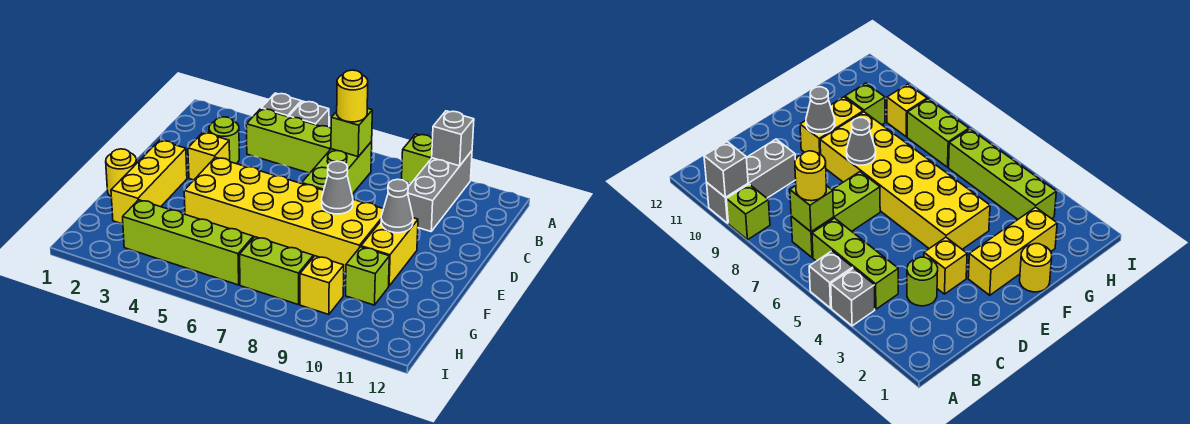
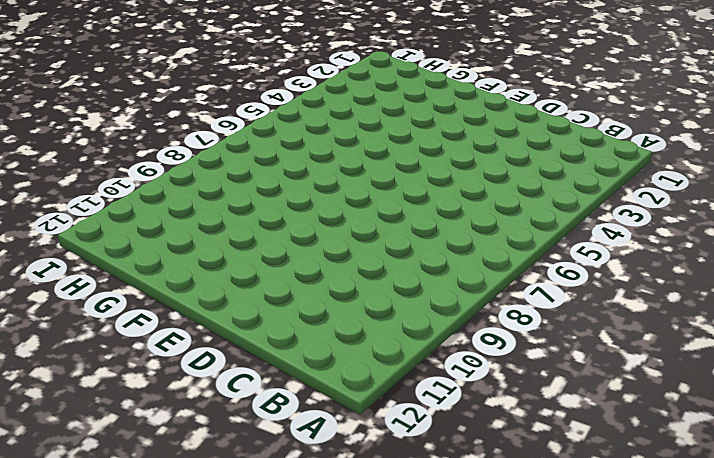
none -> grey 1x1 brick [261,93,301,117]
none -> grey 1x1 brick [289,101,329,127]
none -> lime 1x1 brick [402,134,432,183]

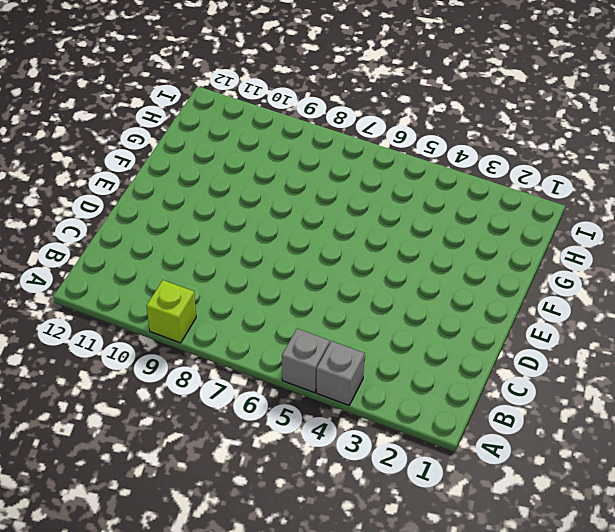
none -> grey 1x3 brick [408,151,472,231]
none -> lime 1x3 brick [246,109,331,173]
none -> lime 1x3 brick [302,142,372,194]

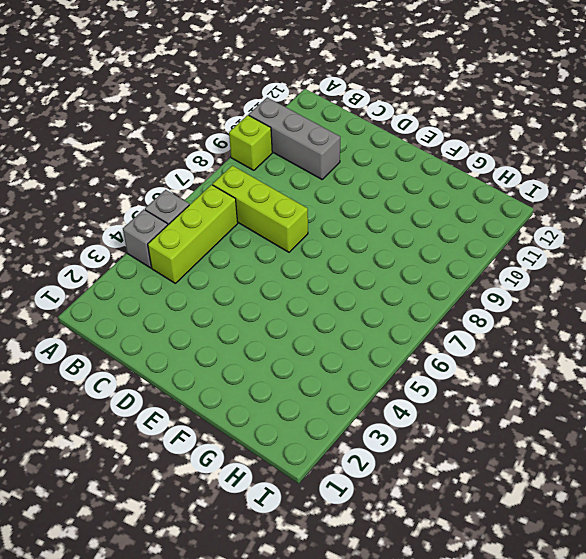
none -> lime 1x1 round brick [209,117,239,163]
none -> yellow 1x1 brick [188,133,230,180]
none -> yellow 1x3 brick [111,140,187,224]

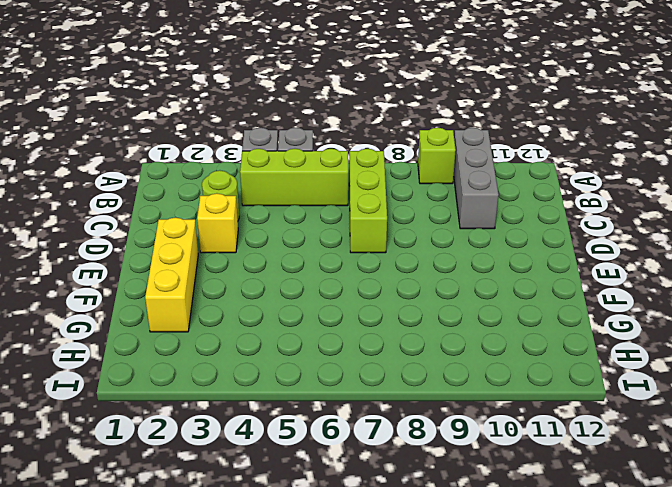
none -> yellow 2x6 brick [184,157,383,272]
none -> yellow 1x2 brick [361,218,418,286]
none -> yellow 1x1 round brick [106,149,137,197]

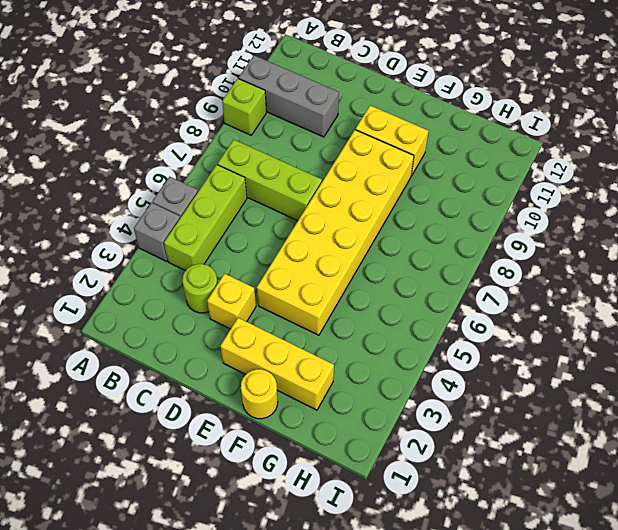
none -> lime 1x1 brick [346,247,389,305]
none -> lime 1x4 brick [123,200,253,285]
none -> lime 1x2 brick [240,237,313,305]

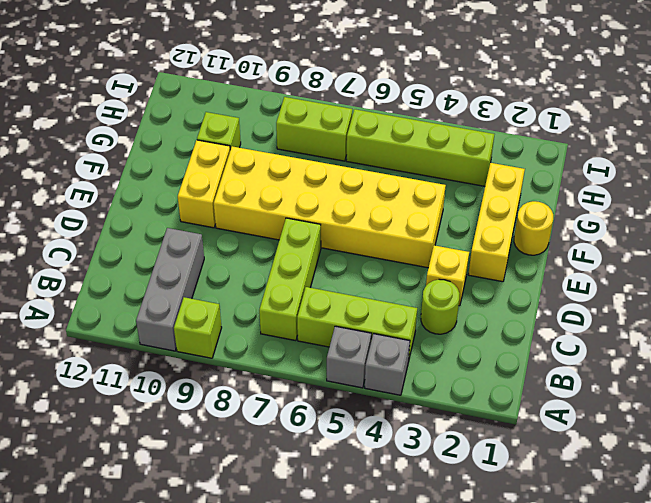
none -> yellow 1x1 brick [300,256,344,315]
none -> grey 1x1 brick [432,111,474,166]
none -> lime 1x1 brick [331,108,372,157]

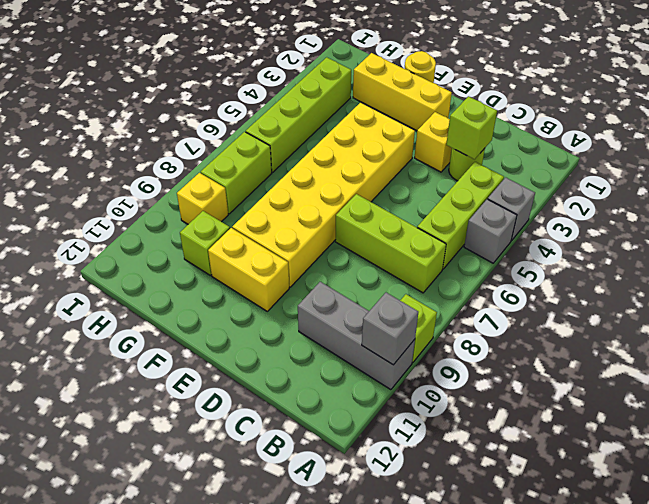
lime 1x1 brick [446,96,497,159] -> lime 1x1 brick moved to [331,108,372,157]
none -> grey 1x1 cone [322,161,353,214]
none -> grey 1x1 cone [381,179,413,233]
none -> yellow 1x1 round brick [337,70,368,122]

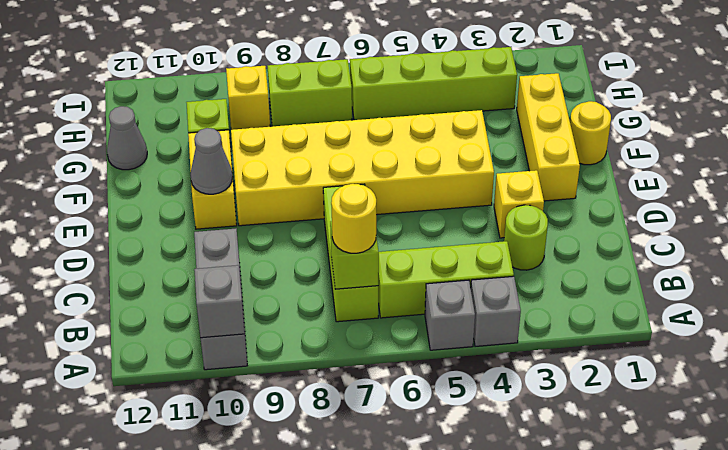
grey 1x1 cone [107,106,147,170] -> grey 1x1 cone moved to [322,161,353,214]
none -> lime 1x1 brick [402,134,432,183]

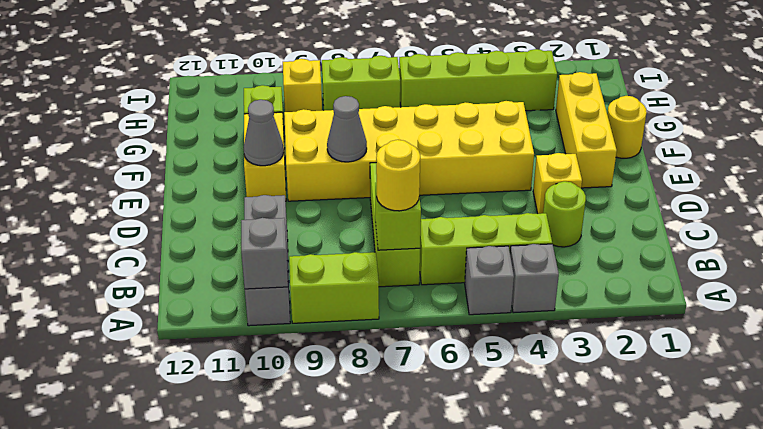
lime 1x2 brick [289,252,379,323] -> lime 1x1 brick [402,134,432,183]

